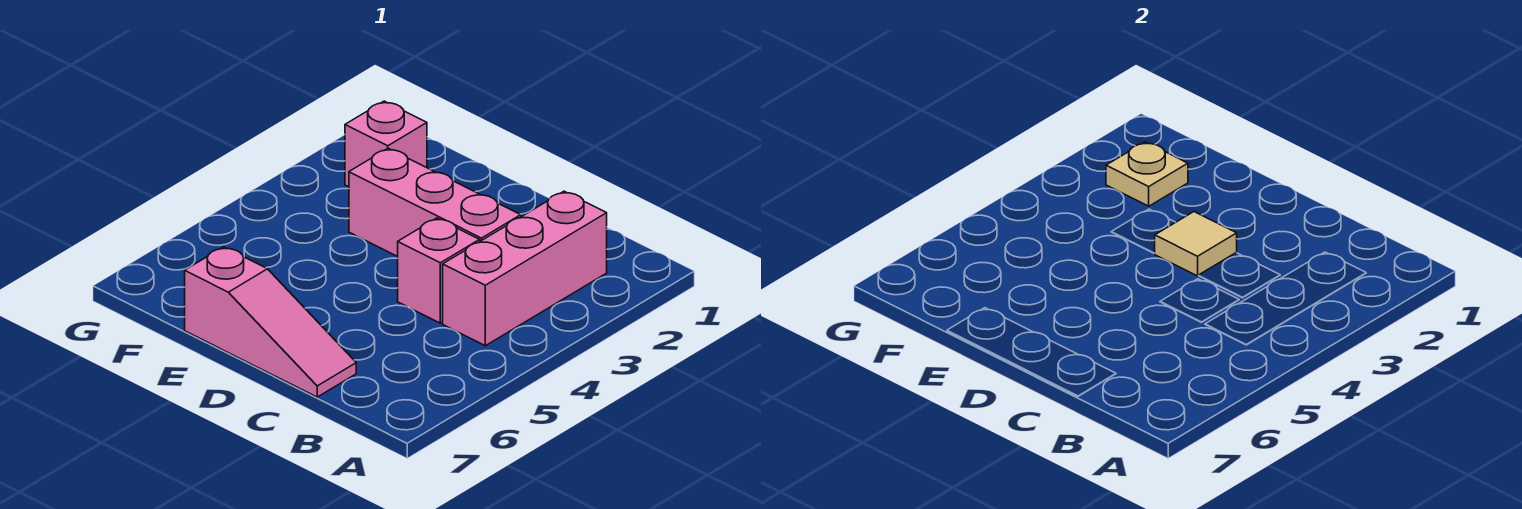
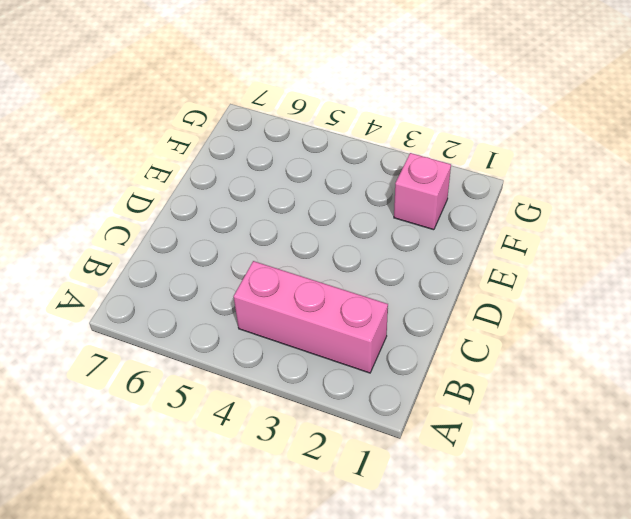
none -> pink 1x3 brick [349,148,521,257]
none -> pink 1x1 brick [398,218,480,323]

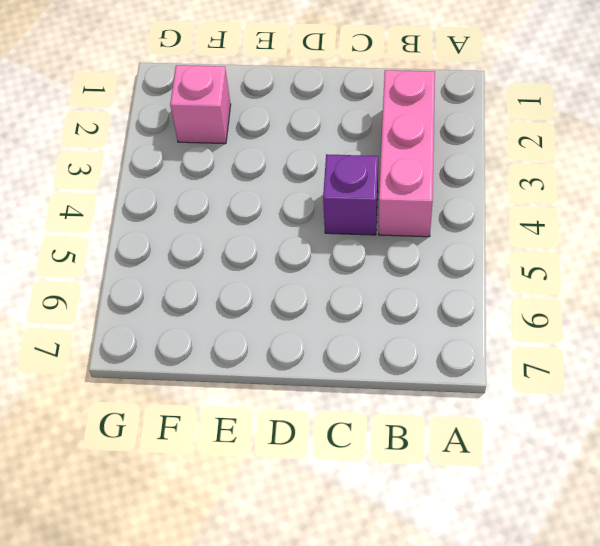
purple 1x1 brick [323,154,378,235] -> pink 1x1 brick [398,218,480,323]
none -> pink 1x3 brick [349,148,521,257]
none -> pink 1x3 slope [185,247,356,397]

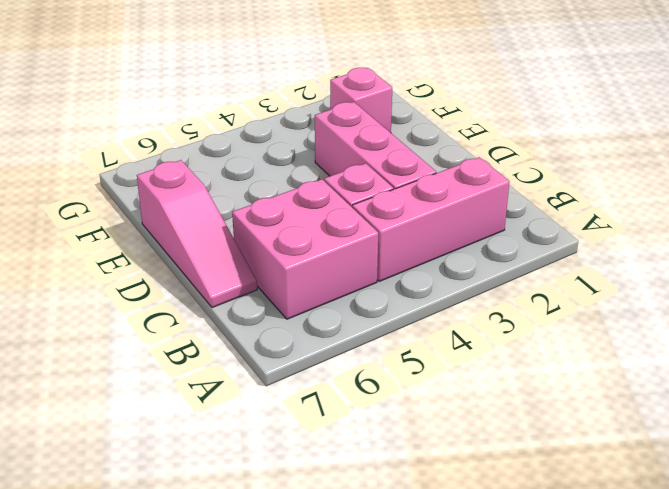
pink 2x2 brick [232,179,378,319] -> none
none -> tan 1x1 tile [1155,212,1237,276]
none -> tan 1x1 plate [1106,142,1188,206]

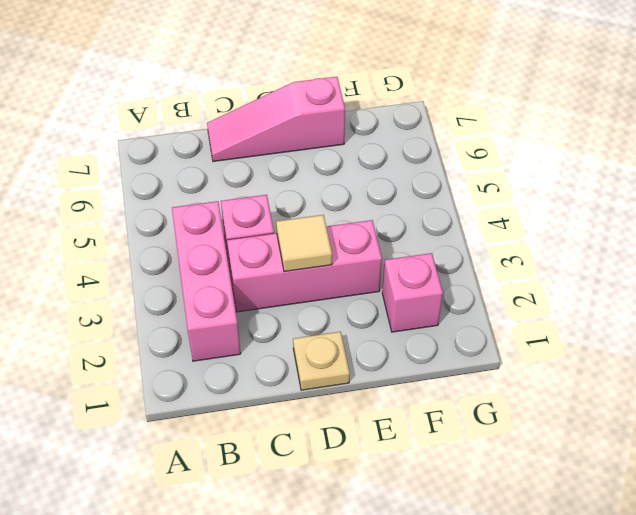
tan 1x1 plate [293,332,350,390] -> tan 1x1 plate moved to [1106,142,1188,206]

